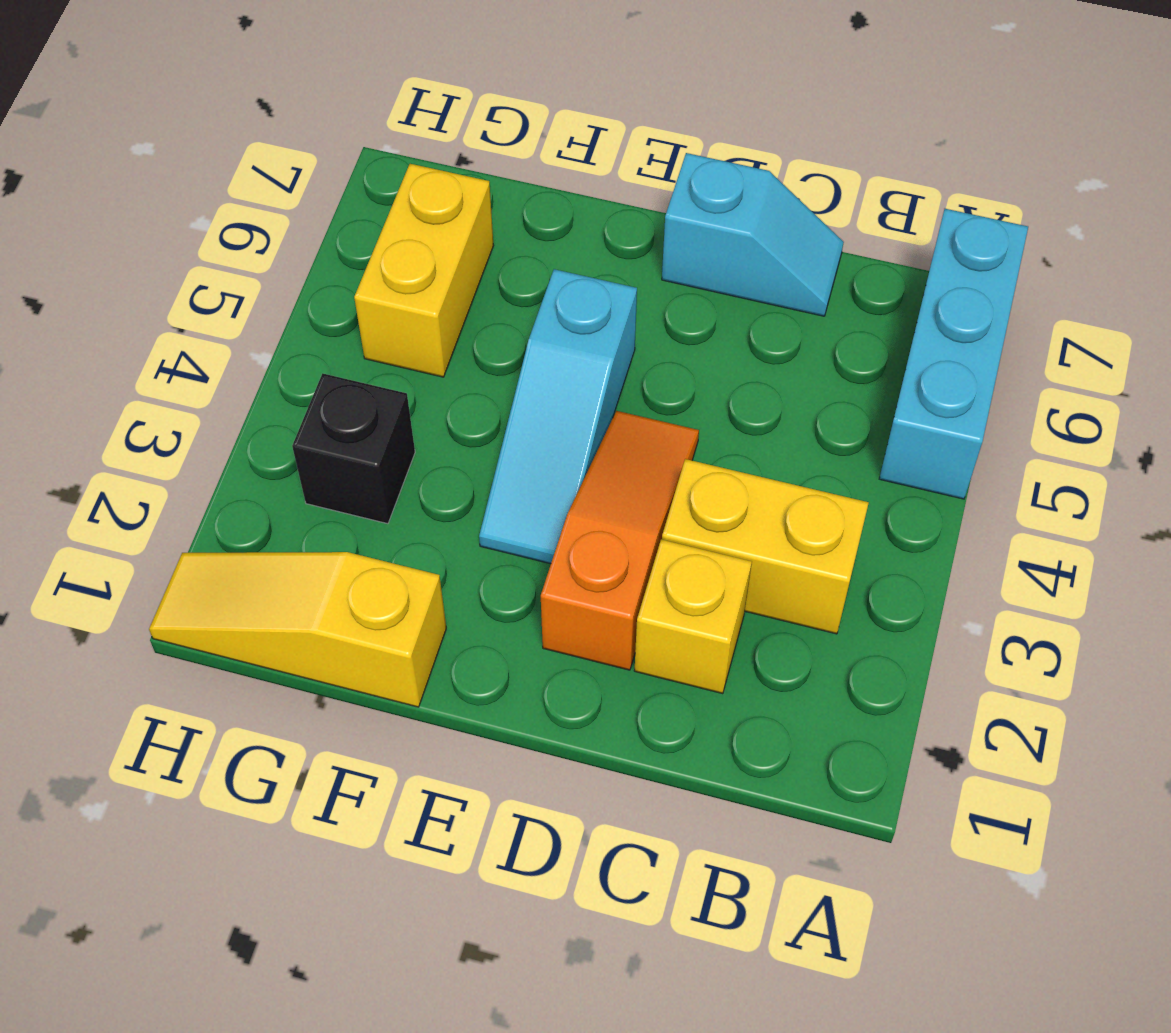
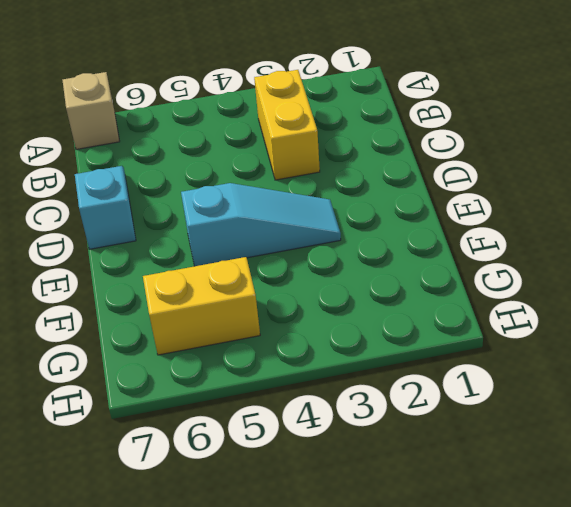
tan 1x1 brick [63,72,120,149] -> cyan 1x3 brick [879,209,1028,499]
none -> yellow 1x1 brick [634,539,752,694]
none -> orange 1x3 slope [541,411,699,670]

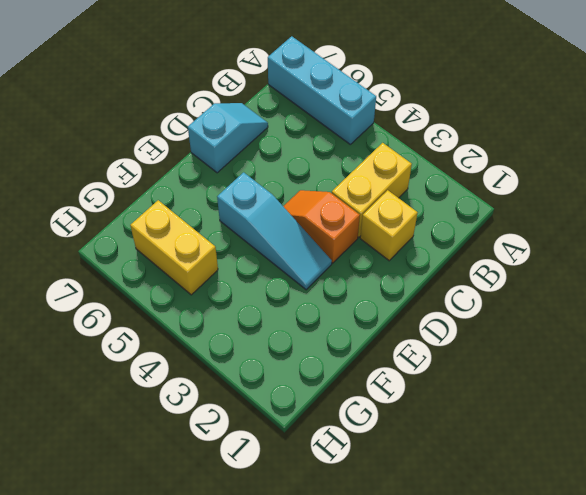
orange 1x2 slope [283,190,360,263] -> orange 1x3 slope [541,411,699,670]
none -> yellow 1x3 slope [149,552,446,707]
none -> black 1x1 brick [292,373,415,524]

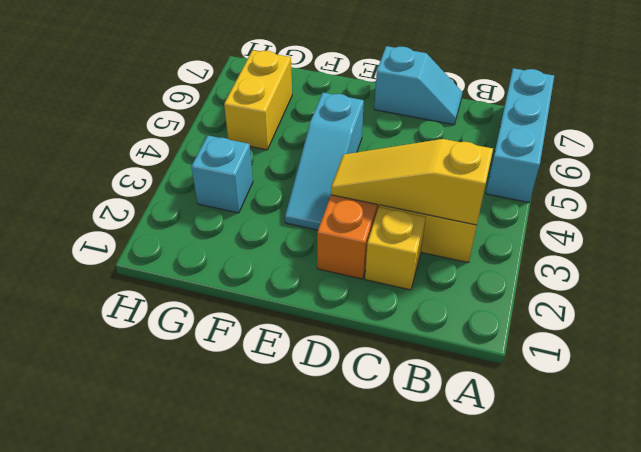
yellow 1x3 slope [331,139,493,225] -> yellow 1x3 slope moved to [149,552,446,707]
cyan 1x1 brick [191,136,253,213] -> black 1x1 brick [292,373,415,524]

